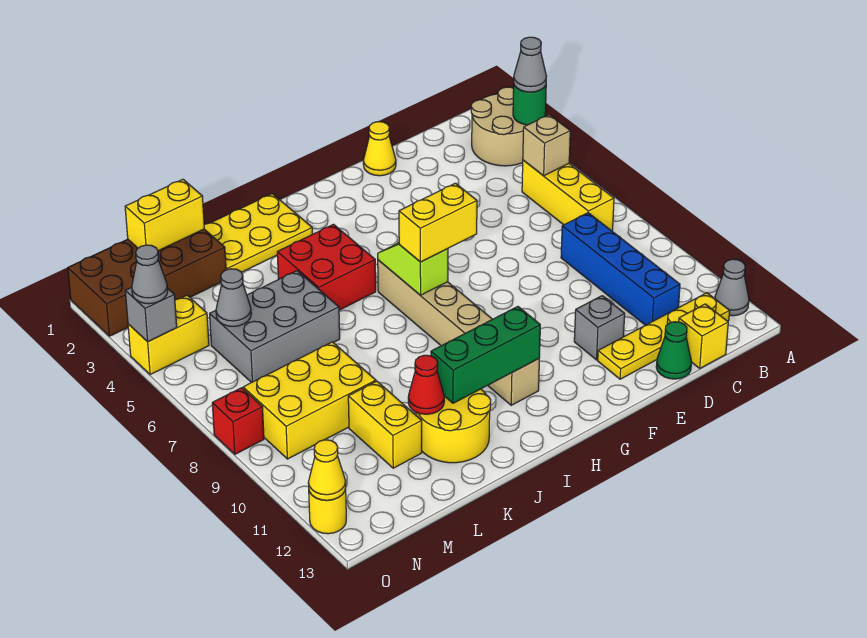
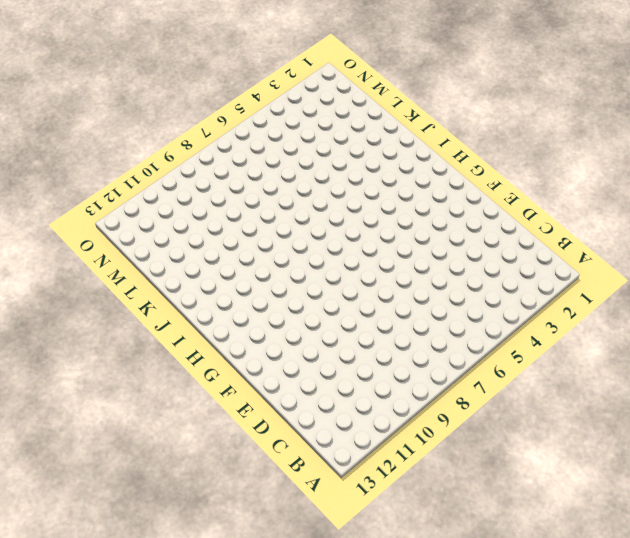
none -> tan 2x2 round brick [471,87,527,166]
none -> grey 1x1 cone [715,259,749,316]
none -> yellow 1x3 brick [522,160,614,231]
none -> yellow 1x4 plate [598,293,730,379]

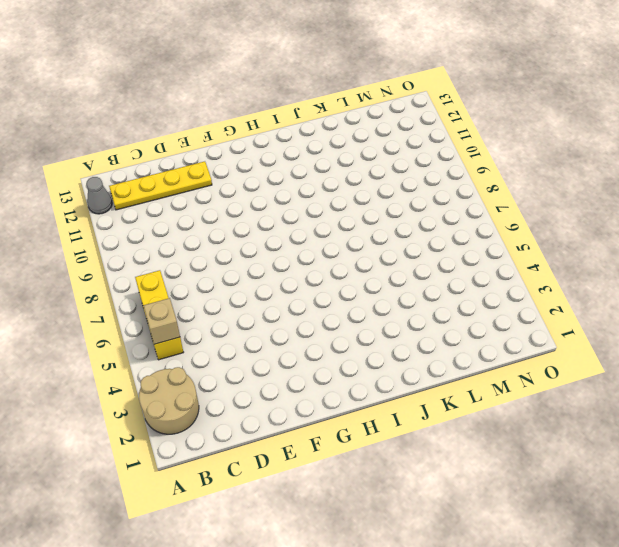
none -> blue 1x4 brick [561,213,680,325]
none -> yellow 1x1 brick [679,304,728,368]
none -> green 1x1 cone [656,322,691,379]
none -> yellow 1x1 cone [363,122,396,176]

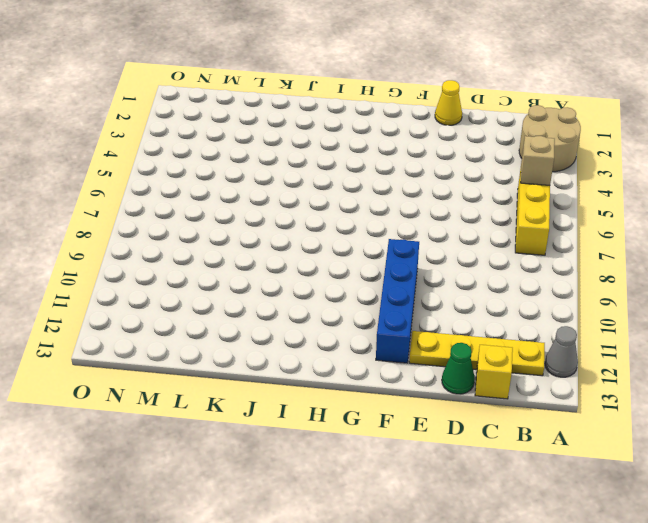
blue 1x4 brick [376,239,419,363] -> blue 1x4 brick moved to [561,213,680,325]
none -> grey 1x1 brick [574,296,625,360]
none -> tan 1x6 brick [378,260,539,405]
none -> yellow 2x3 plate [204,194,312,272]
none -> red 2x2 brick [277,224,376,310]

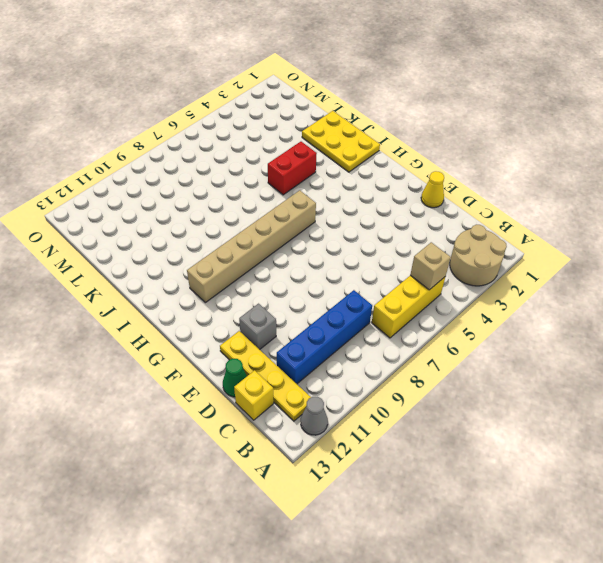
red 1x2 brick [268,142,317,195] -> red 2x2 brick [277,224,376,310]
none -> yellow 2x2 round brick [416,389,491,463]
none -> grey 2x3 brick [210,271,340,383]
none -> brown 2x4 brick [68,229,226,336]
none -> yellow 2x3 brick [243,342,376,459]

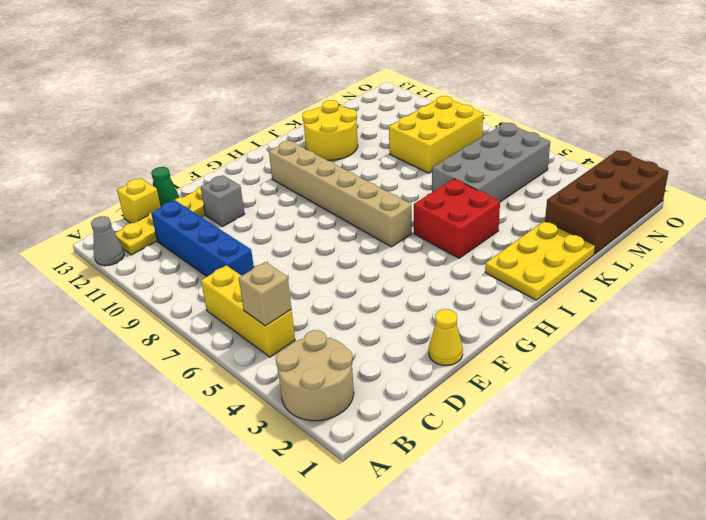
grey 2x4 brick [432,123,550,202] -> grey 2x3 brick [210,271,340,383]
none -> yellow 1x2 brick [348,381,422,468]
none -> yellow 1x2 brick [128,295,209,375]
none -> red 1x1 brick [212,388,264,454]
none -> yellow 1x1 round brick [309,488,346,534]

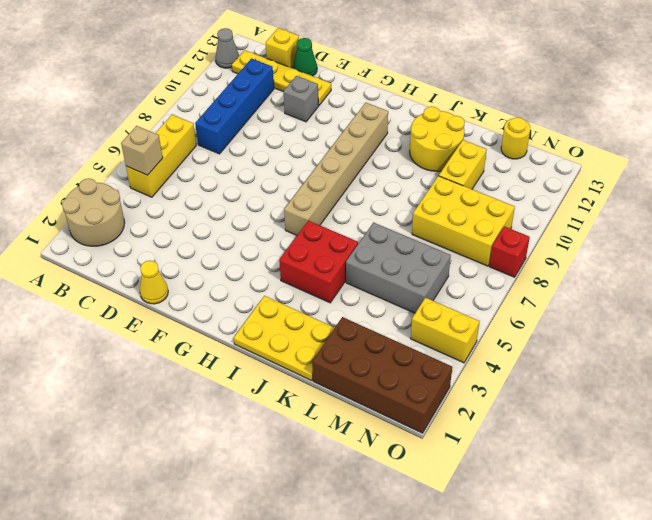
yellow 1x1 round brick [501,117,530,159] -> yellow 1x1 round brick moved to [309,488,346,534]
none -> green 1x1 round brick [513,85,546,125]
none -> lime 1x2 slope [378,243,448,295]
none -> green 1x3 brick [431,307,540,403]
none -> red 1x1 cone [408,355,444,414]

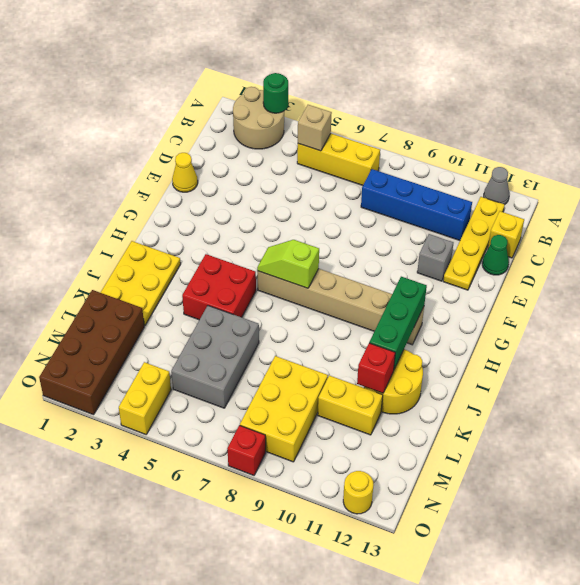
red 1x1 brick [357,343,395,393] -> red 1x1 cone [408,355,444,414]
none -> yellow 1x2 brick [125,179,204,251]
none -> grey 1x1 cone [216,269,251,326]
none -> grey 1x1 brick [125,287,177,342]
none -> yellow 1x1 cone [308,440,346,500]

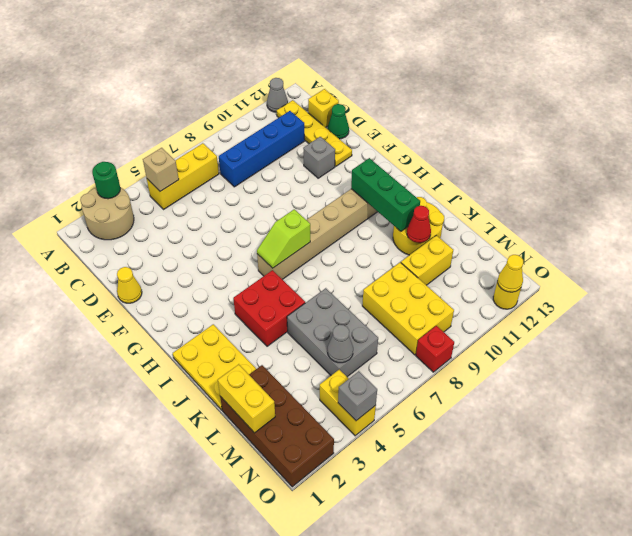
none -> grey 1x1 cone [514,37,546,92]
none -> yellow 1x2 brick [399,183,477,262]
none -> grey 1x1 cone [132,245,168,304]

